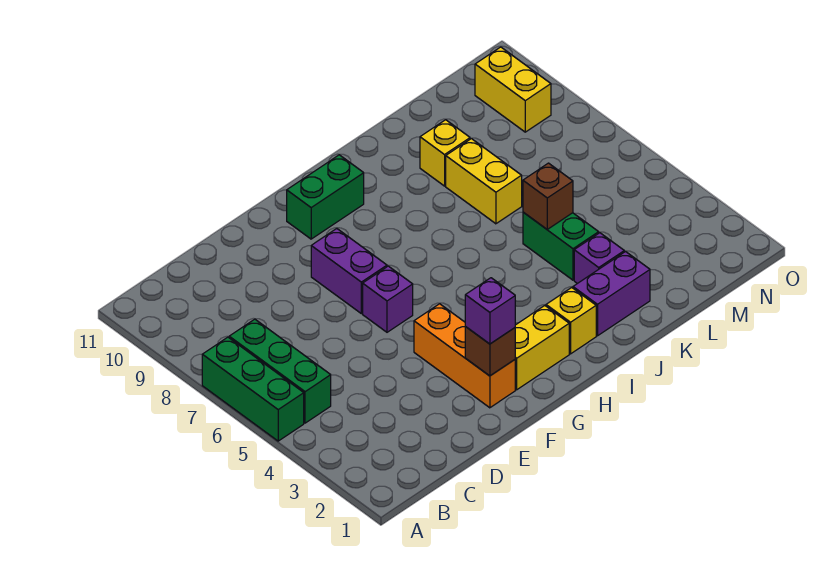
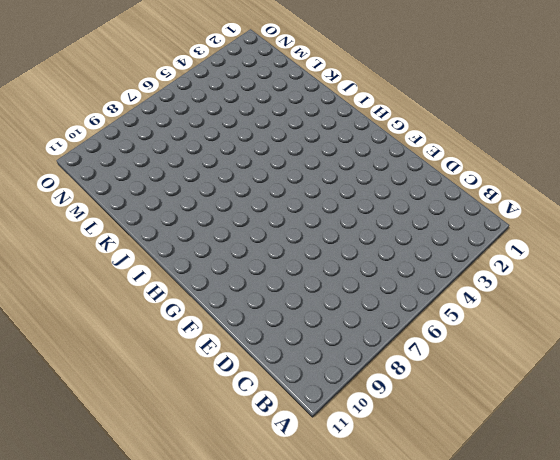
none -> green 1x3 brick [202,337,304,441]
none -> green 1x3 brick [229,319,331,423]
none -> orange 1x3 brick [414,304,515,408]

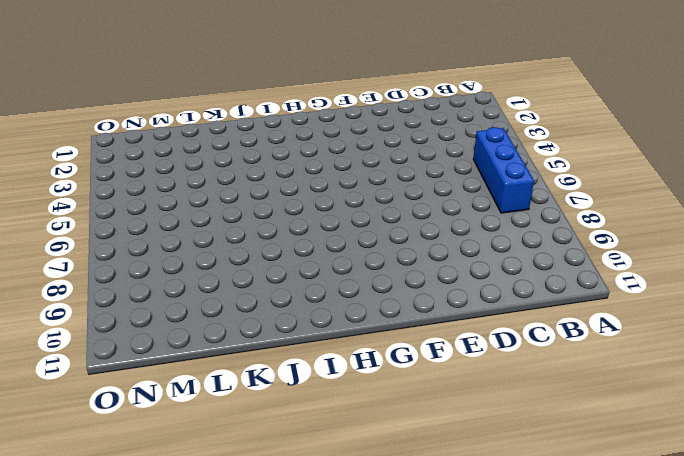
blue 1x3 brick [473,127,534,213] -> green 1x3 brick [229,319,331,423]
none -> green 1x3 brick [202,337,304,441]
none -> orange 1x3 brick [414,304,515,408]
none -> purple 1x1 brick [363,266,413,332]

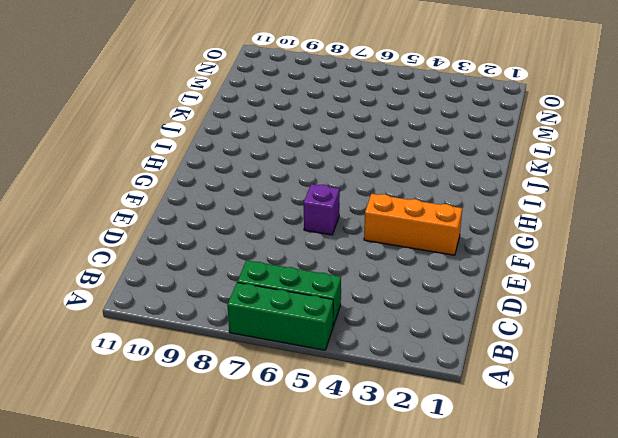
none -> purple 1x2 brick [311,229,387,314]
none -> yellow 1x2 brick [515,306,569,390]
none -> green 1x2 brick [287,155,364,239]

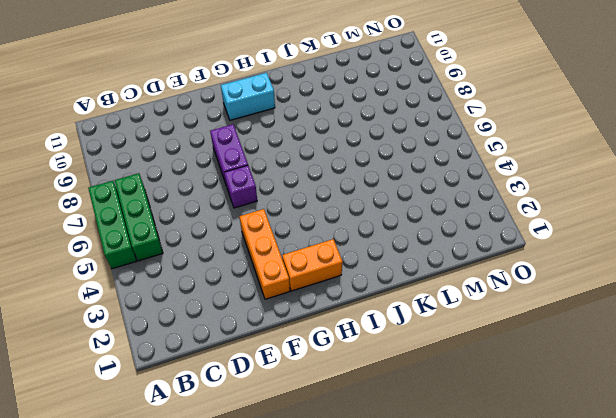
orange 1x2 brick [282,239,343,291] -> yellow 1x2 brick [515,306,569,390]
cyan 1x2 brick [221,73,275,120] -> green 1x2 brick [287,155,364,239]
none -> yellow 1x1 brick [546,288,596,354]
none -> purple 1x2 brick [573,252,650,336]
none -> purple 1x1 brick [574,233,624,284]

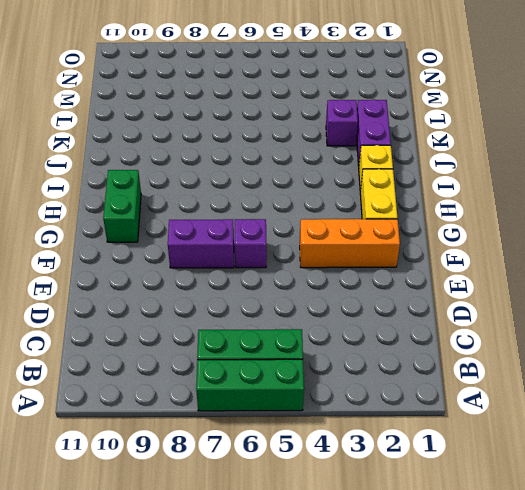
none -> green 1x2 brick [523,212,599,280]
none -> yellow 1x2 brick [446,139,522,224]
none -> yellow 1x1 brick [420,120,470,186]

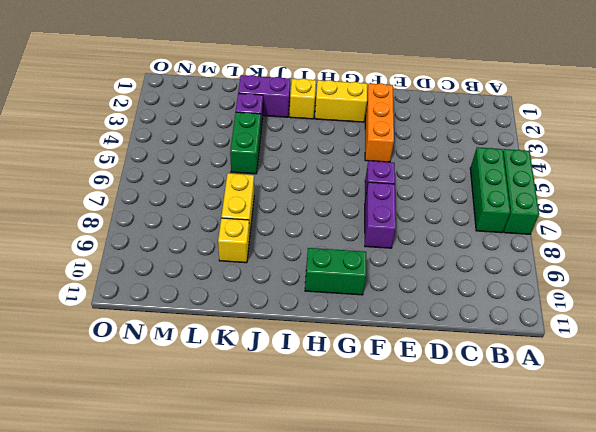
none -> yellow 1x2 brick [475,47,551,132]
none -> brown 1x1 brick [465,327,515,376]
none -> brown 1x1 brick [523,163,573,229]

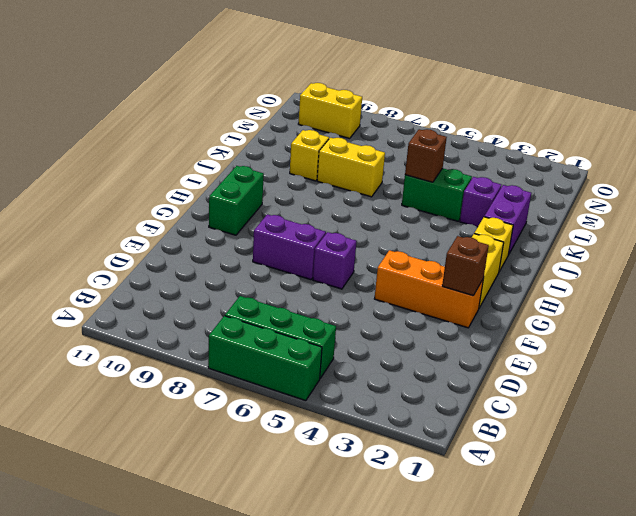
none -> purple 1x1 brick [465,278,515,344]

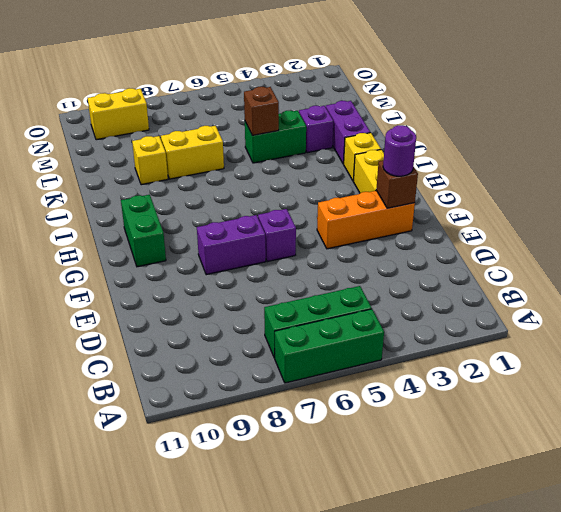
purple 1x1 round brick [383,125,416,176] -> purple 1x1 brick [465,278,515,344]

